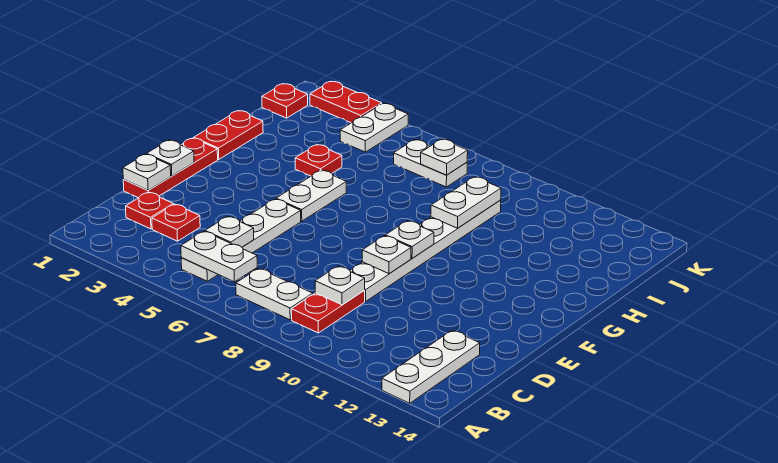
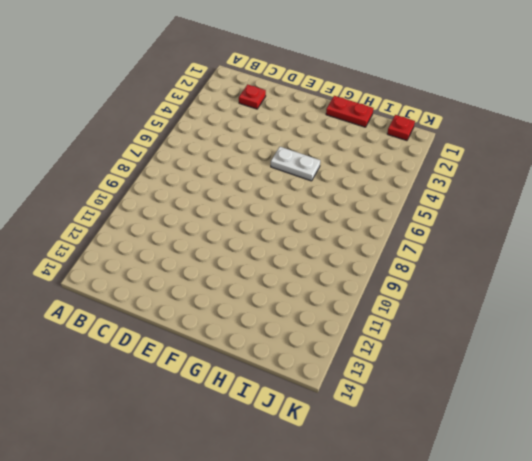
none -> white 1x3 plate [382,330,480,403]
none -> white 1x4 plate [181,199,301,281]
none -> white 1x2 plate [236,268,313,320]

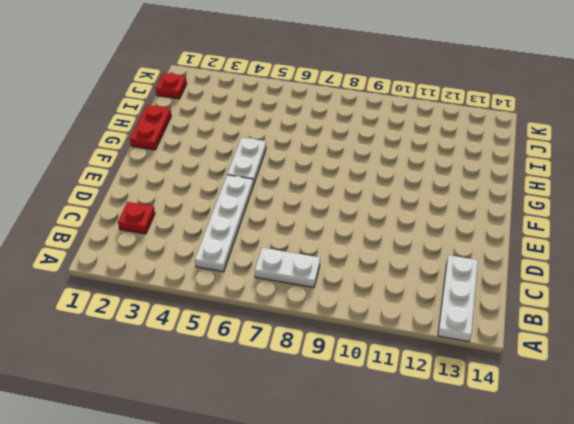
none -> red 1x2 plate [291,291,365,333]
none -> red 1x1 plate [152,204,200,241]
none -> red 1x3 plate [123,138,218,198]

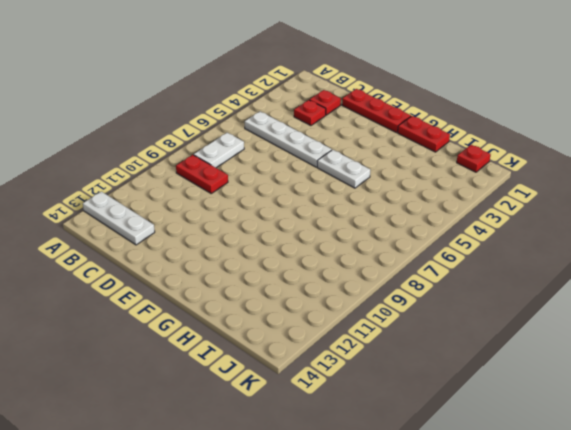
none -> white 1x6 plate [350,200,501,301]
none -> red 1x1 plate [295,145,342,176]
none -> white 1x2 plate [340,104,408,152]

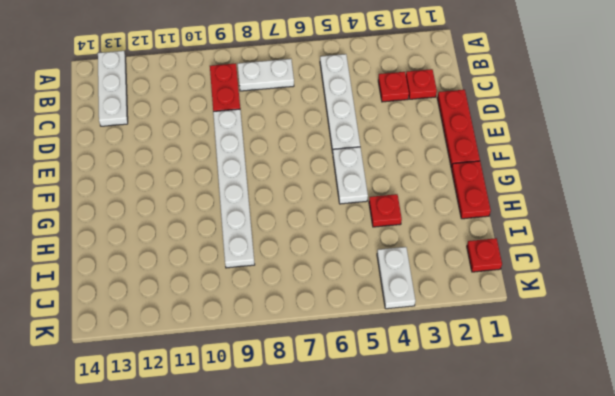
none -> white 1x2 plate [394,140,467,187]
none -> red 1x2 plate [310,82,382,123]
none -> white 1x2 plate [181,231,257,282]

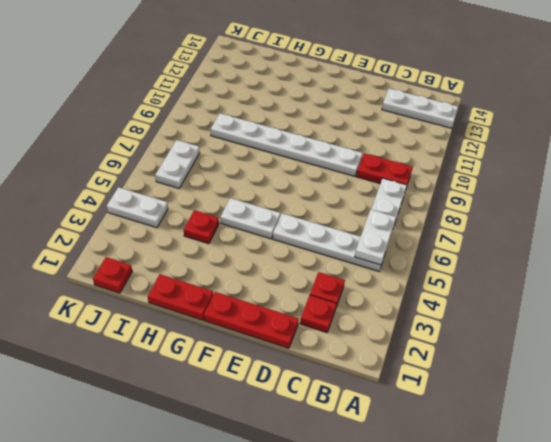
none -> red 1x2 plate [310,82,382,123]
none -> white 1x1 plate [205,216,254,247]
none -> white 1x1 plate [315,266,365,305]

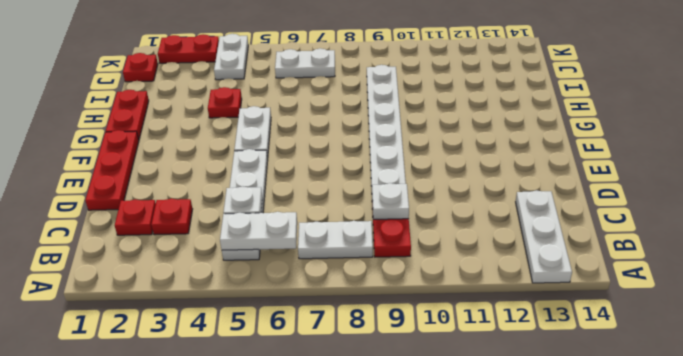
none -> white 1x1 plate [123,154,171,190]
none -> white 1x1 plate [147,140,194,176]
none -> white 1x1 plate [362,236,411,274]

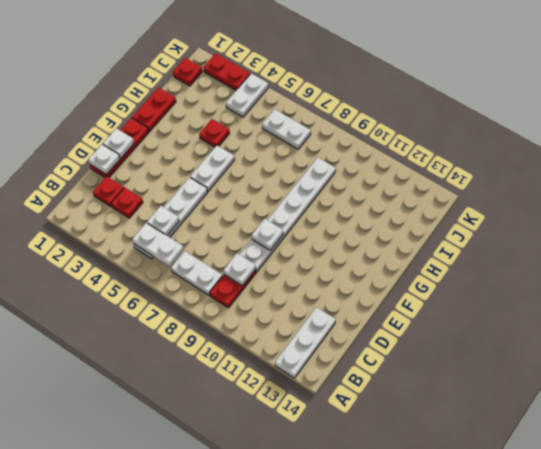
none -> white 1x1 plate [385,221,434,258]
none -> white 1x2 plate [431,177,501,228]
none -> white 1x1 plate [421,139,468,175]

